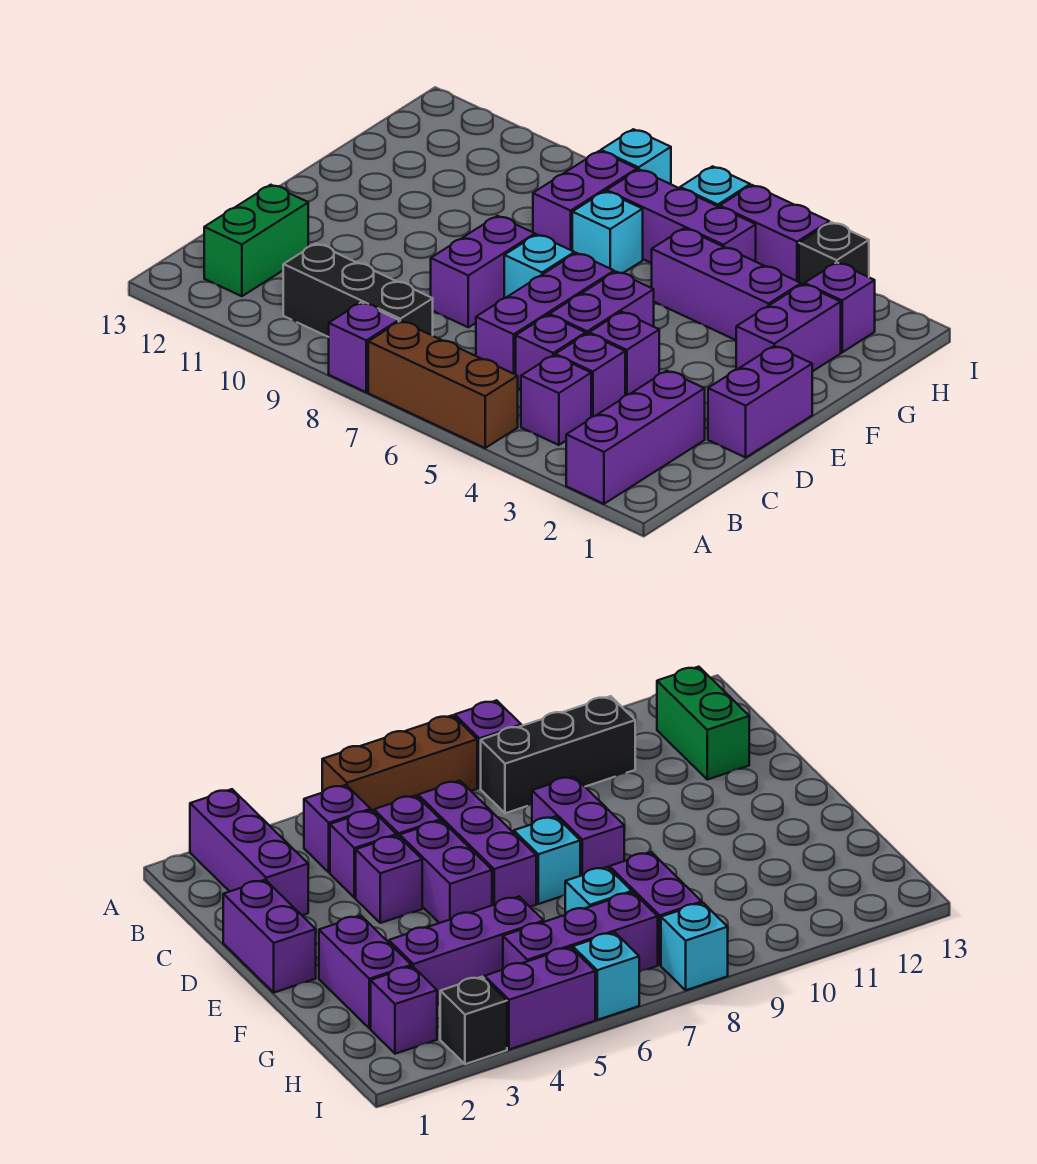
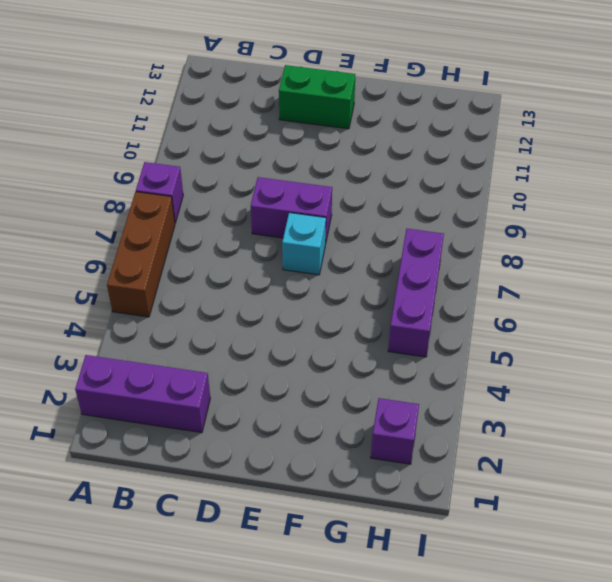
green 1x2 brick [279,65,355,129] -> green 1x2 brick moved to [204,185,308,296]
none -> purple 1x1 brick [521,355,591,445]
none -> black 1x3 brick [283,244,433,337]
none -> purple 1x1 brick [555,333,625,417]

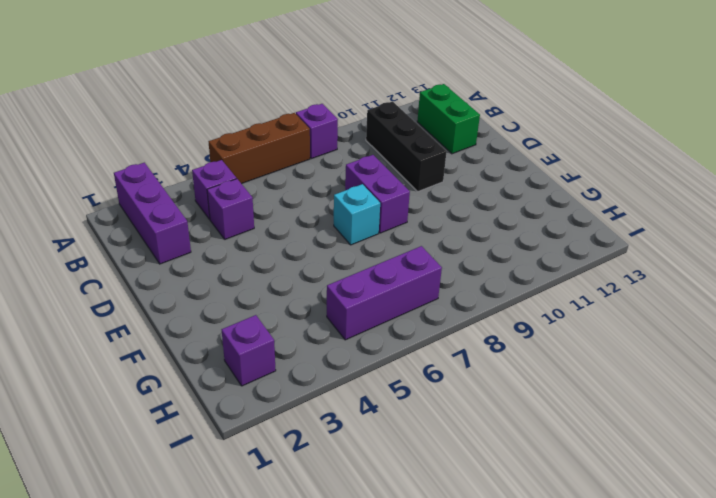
black 1x3 brick [366,102,447,191] -> black 1x3 brick turned to [283,244,433,337]
none -> purple 1x1 brick [516,315,586,390]
none -> purple 1x3 brick [476,253,614,375]
none -> purple 1x2 brick [708,346,812,457]

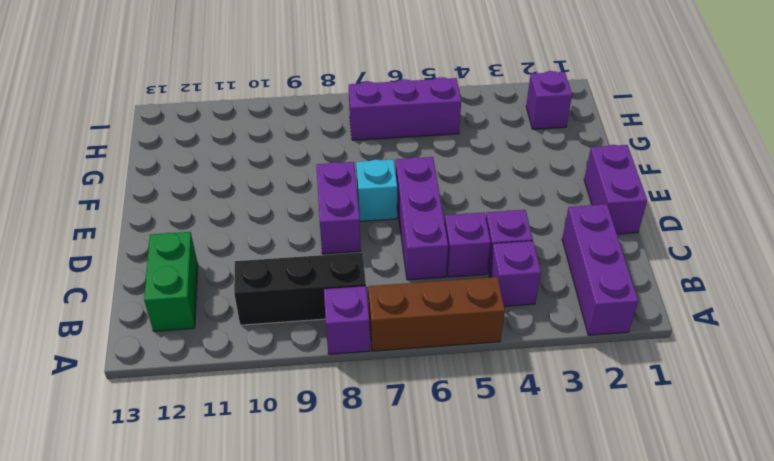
none -> purple 1x1 brick [589,312,659,395]
none -> purple 1x2 brick [550,272,654,334]
none -> purple 1x2 brick [736,284,841,371]

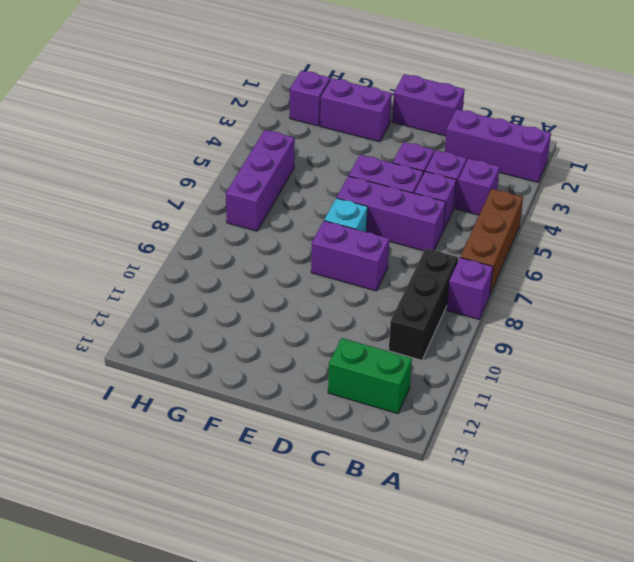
none -> purple 1x3 brick [652,228,801,340]
none -> cyan 1x1 brick [572,191,643,273]
none -> purple 1x2 brick [533,151,637,251]

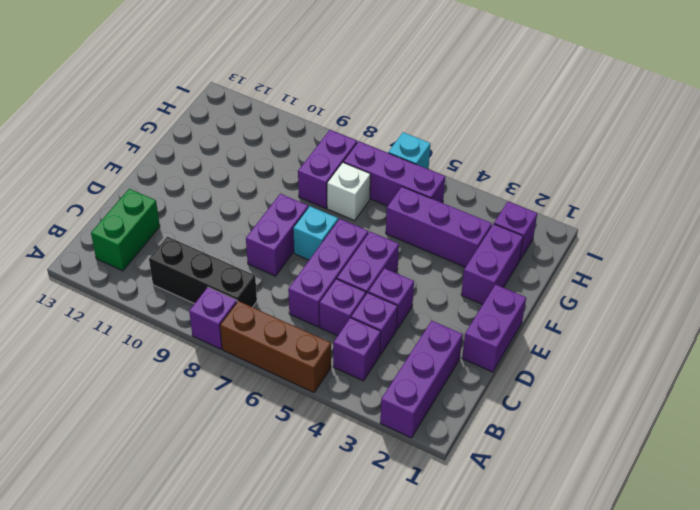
white 1x1 brick [327,163,370,221] -> cyan 1x1 brick [572,191,643,273]
none -> black 1x1 brick [799,222,869,285]
none -> purple 1x2 brick [720,185,829,282]
none -> cyan 1x1 brick [601,129,671,184]

